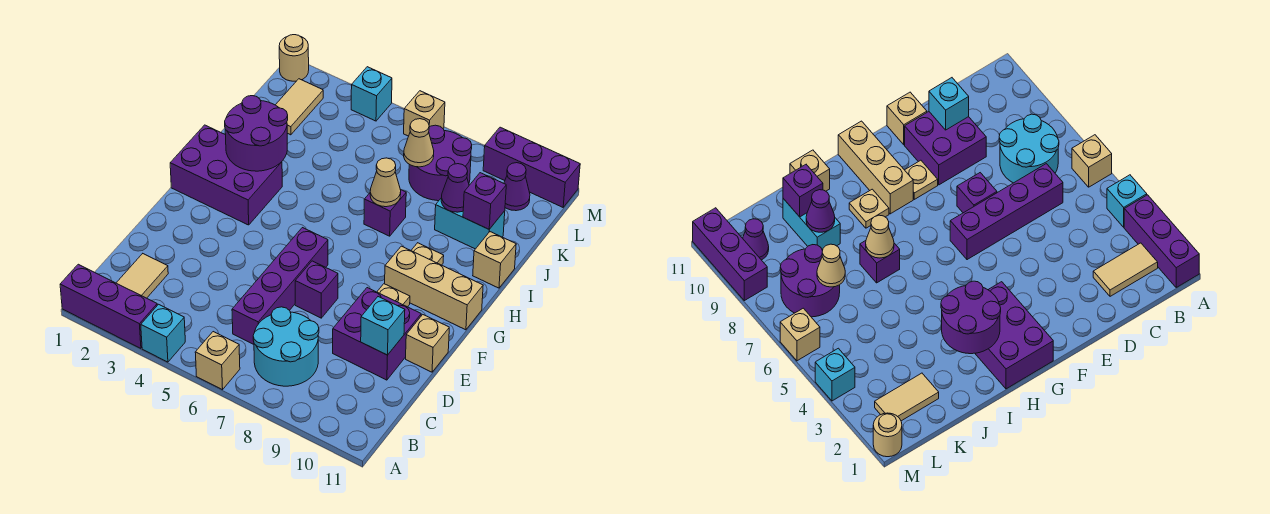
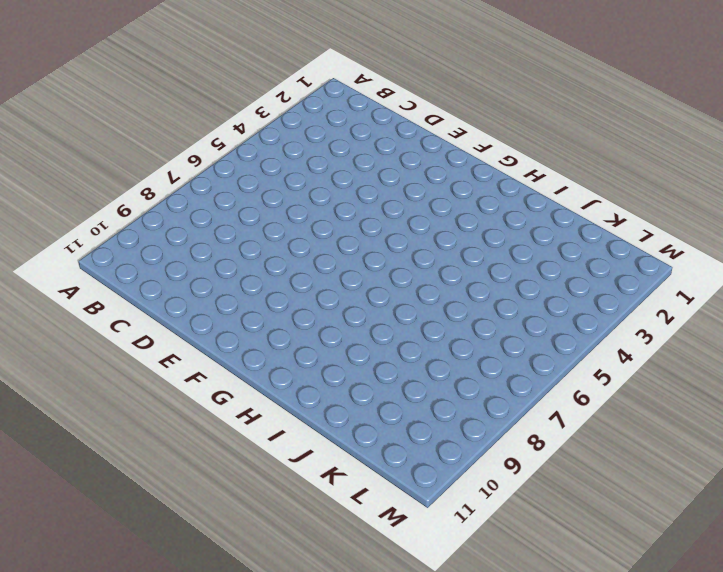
none -> purple 1x3 brick [60,264,157,348]
none -> cyan 1x1 brick [141,304,185,362]
none -> tan 1x1 brick [195,332,240,390]

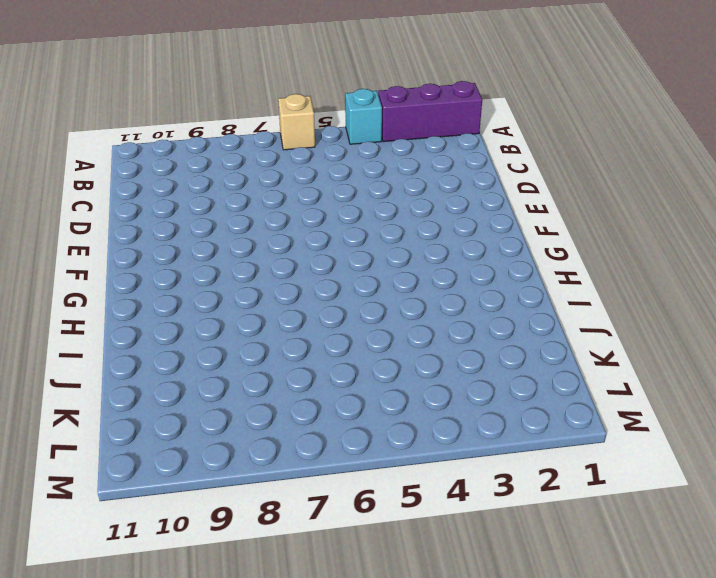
none -> tan 1x2 tile [117,254,168,298]
none -> cyan 2x2 round brick [253,307,319,386]
none -> purple 1x4 brick [232,228,328,344]

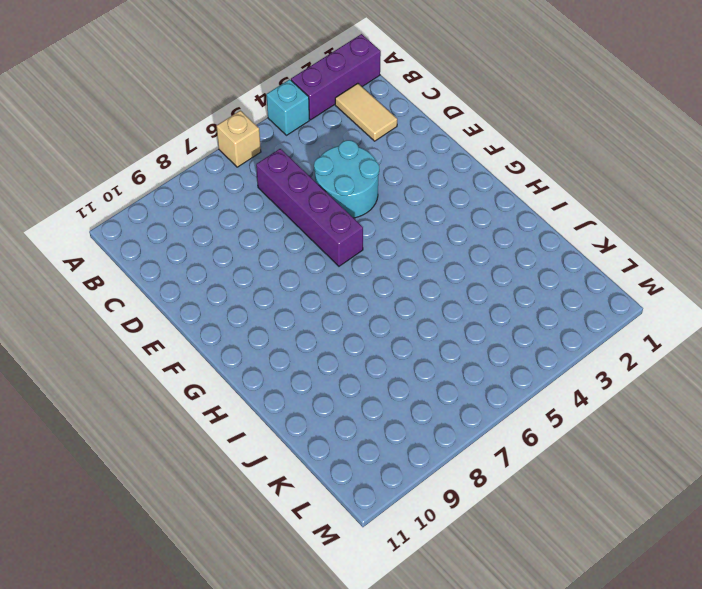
cyan 2x2 round brick [314,140,379,218] -> cyan 2x2 round brick moved to [253,307,319,386]
none -> purple 2x2 brick [333,288,421,380]
none -> purple 1x1 brick [295,261,338,318]
none -> tan 1x1 brick [406,315,449,372]

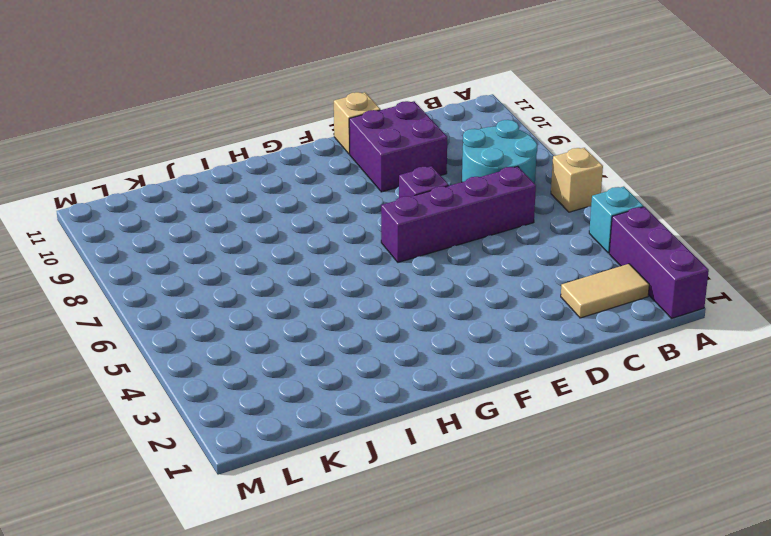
none -> tan 1x1 plate [377,284,410,307]
none -> purple 2x3 brick [170,125,282,225]
none -> tan 1x3 brick [385,246,483,330]

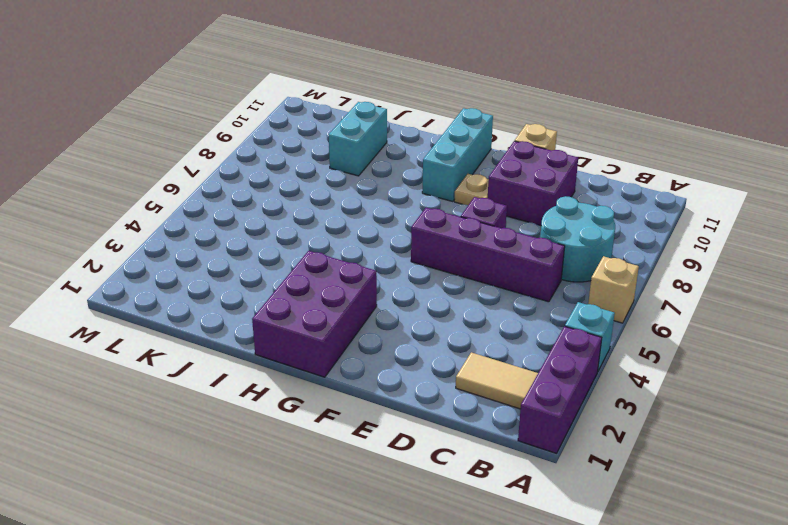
cyan 1x3 brick [422,108,493,202] -> tan 1x3 brick [385,246,483,330]
none -> tan 1x1 plate [411,243,444,265]
none -> purple 1x1 brick [364,190,406,236]
none -> tan 1x1 brick [473,232,516,288]

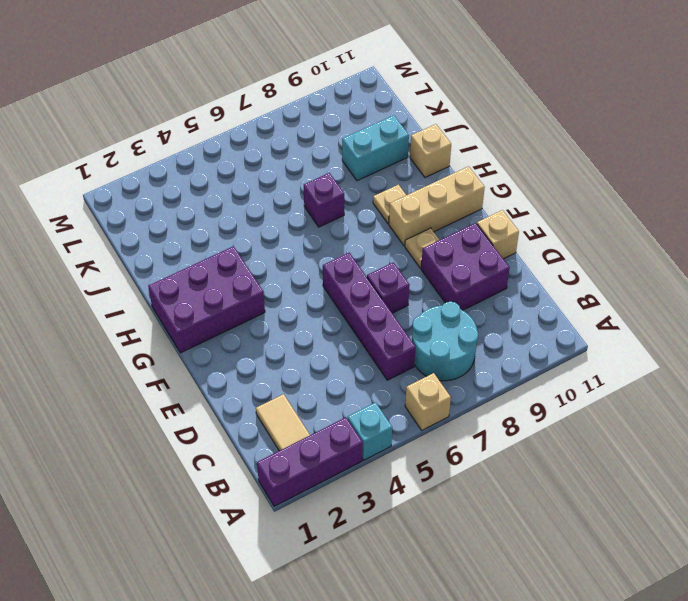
none -> tan 1x2 tile [276,79,323,135]
none -> purple 2x2 round brick [409,125,472,201]
none -> purple 1x1 cone [504,163,530,211]

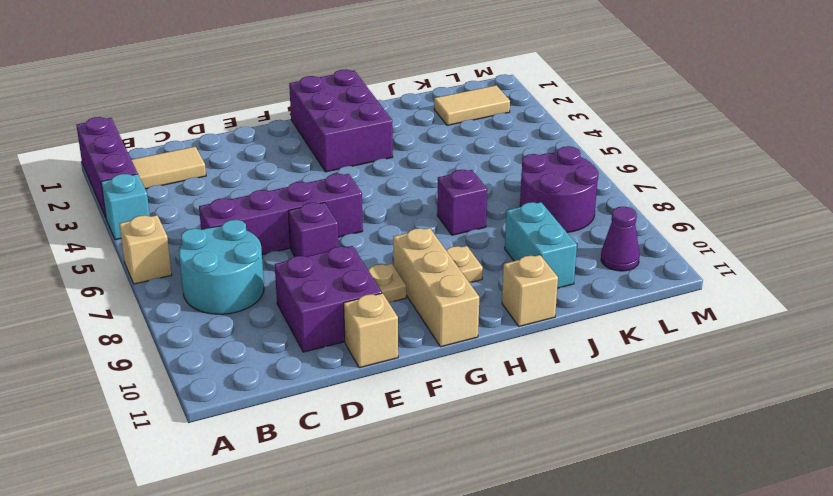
none -> tan 1x1 round brick [279,35,309,81]
none -> cyan 1x1 brick [351,67,392,121]
none -> tan 1x1 brick [404,91,445,136]

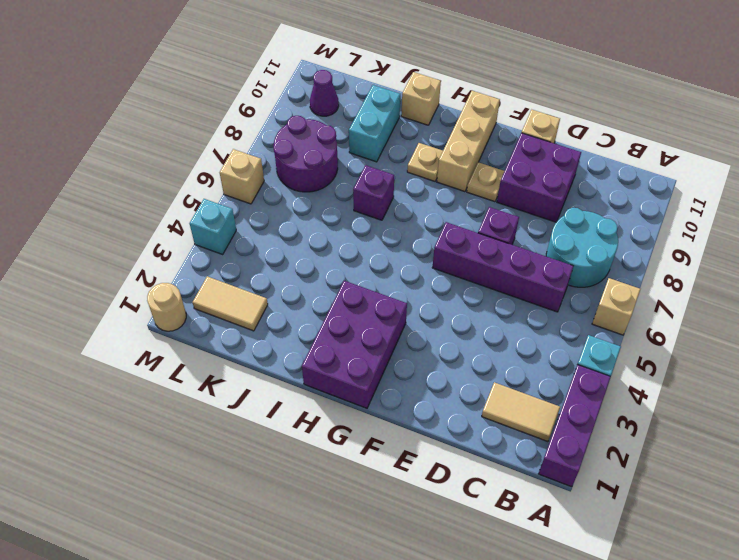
none -> purple 1x3 brick [483,127,580,207]
none -> cyan 1x1 brick [361,297,405,355]
none -> purple 2x2 round brick [225,96,288,171]

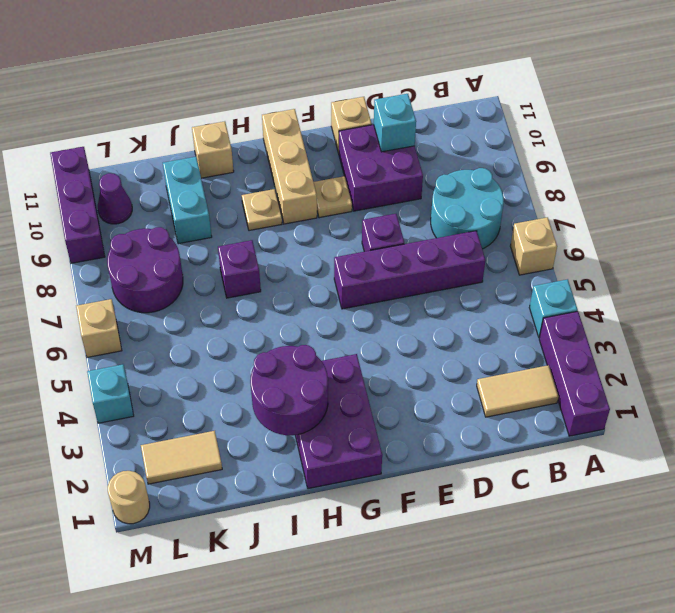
none -> tan 1x1 cone [370,158,401,207]
none -> purple 1x1 cone [441,164,469,212]
none -> purple 1x1 brick [463,173,506,229]

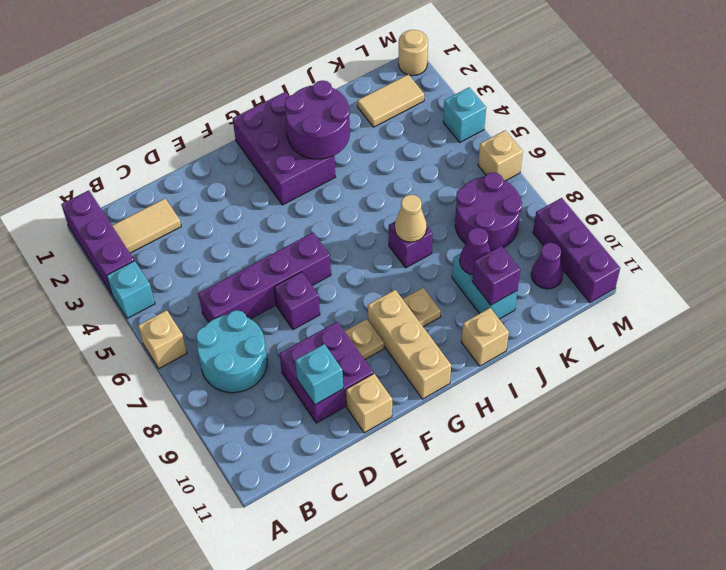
none -> tan 1x1 cone [404,119,434,167]

